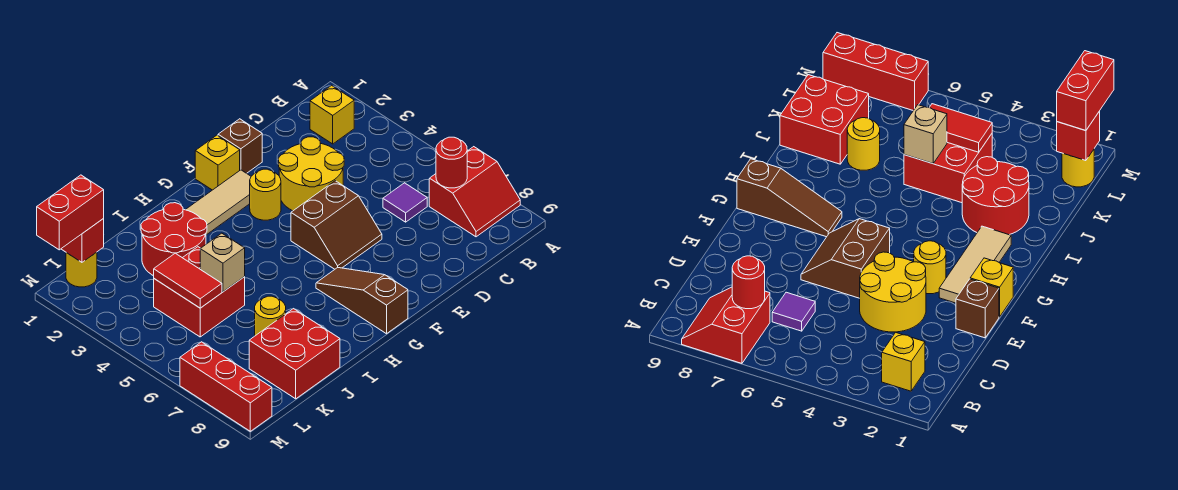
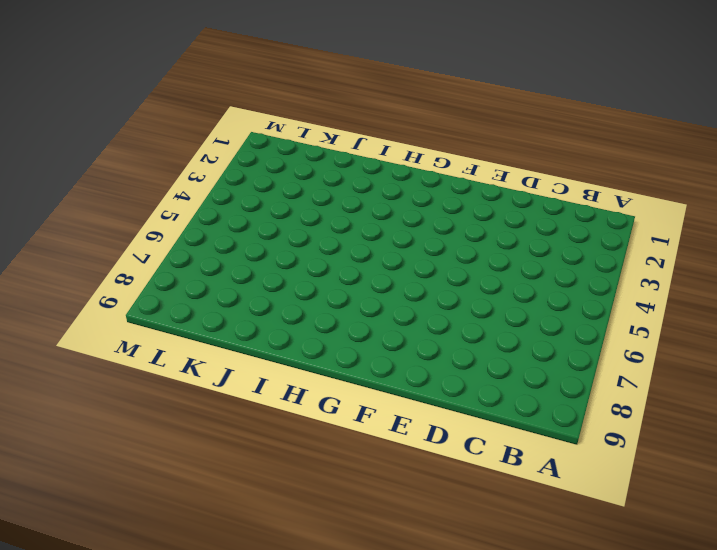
none -> red 2x2 slope [429,147,520,237]
none -> yellow 1x1 brick [310,85,354,144]
none -> purple 1x1 tile [383,183,427,222]

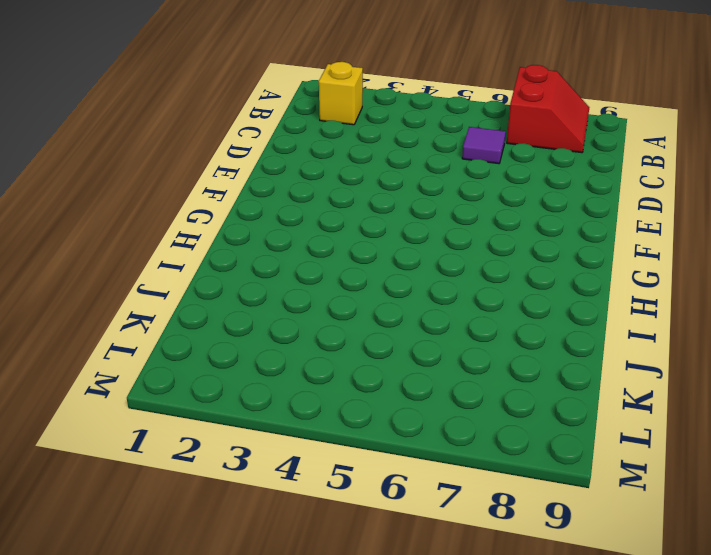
none -> yellow 2x2 round brick [278,137,344,211]
none -> brown 1x1 brick [218,119,262,173]
none -> brown 2x2 slope [291,181,382,269]

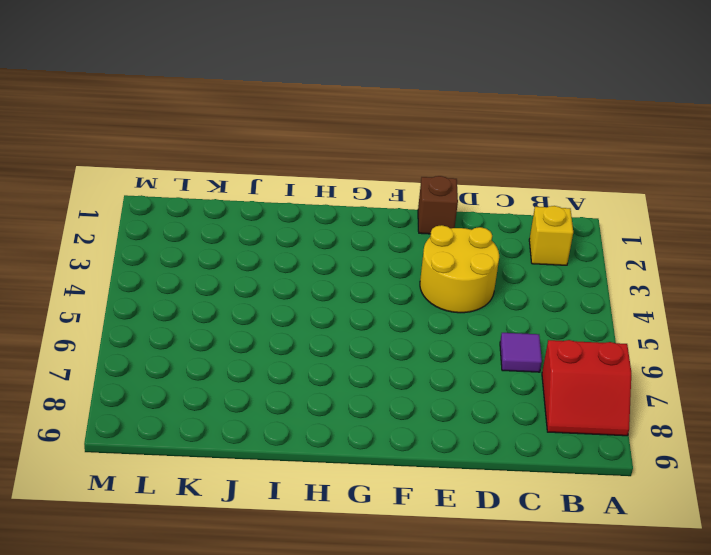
none -> brown 2x2 slope [291,181,382,269]
none -> yellow 1x1 brick [195,135,240,190]
none -> tan 1x3 tile [186,170,251,235]

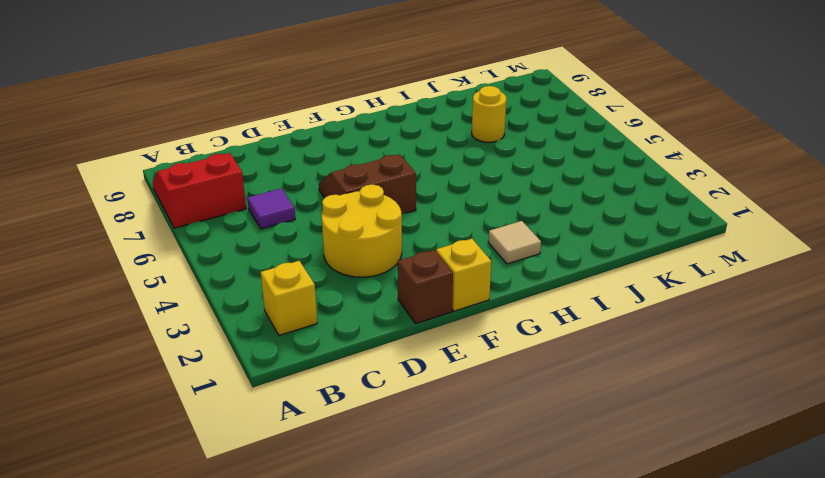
tan 1x1 tile [488,221,541,264] -> tan 1x3 tile [186,170,251,235]
none -> yellow 1x1 round brick [250,169,281,220]
none -> brown 1x3 slope [316,268,408,334]
none -> red 2x2 round brick [141,203,207,276]

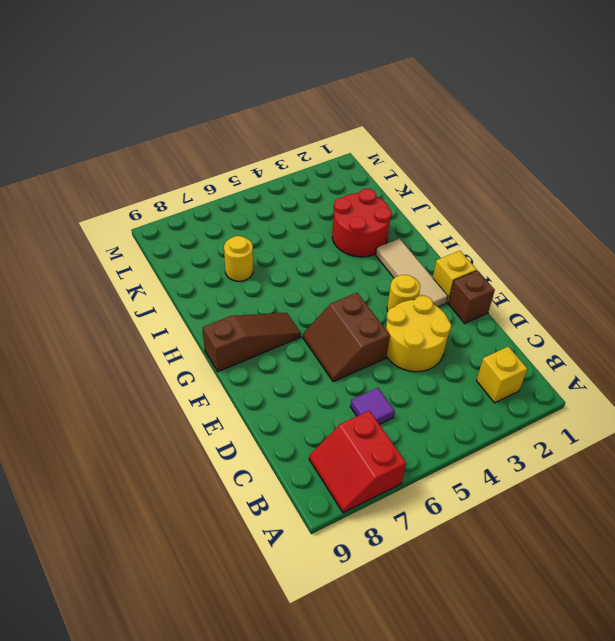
none -> red 2x2 brick [154,247,245,337]
none -> red 2x2 brick [249,309,340,399]
none -> yellow 1x1 round brick [66,252,97,287]

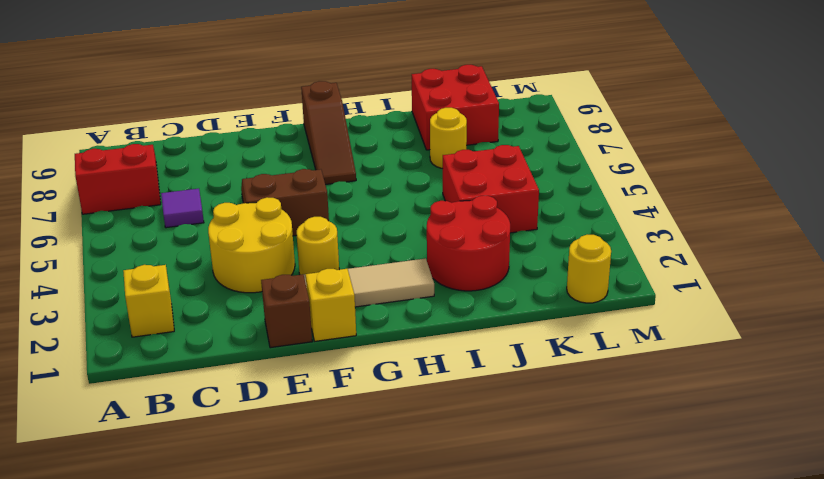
none -> red 1x3 brick [180,342,272,431]
none -> red 1x1 round brick [436,137,467,188]
none -> tan 1x1 brick [200,233,245,292]

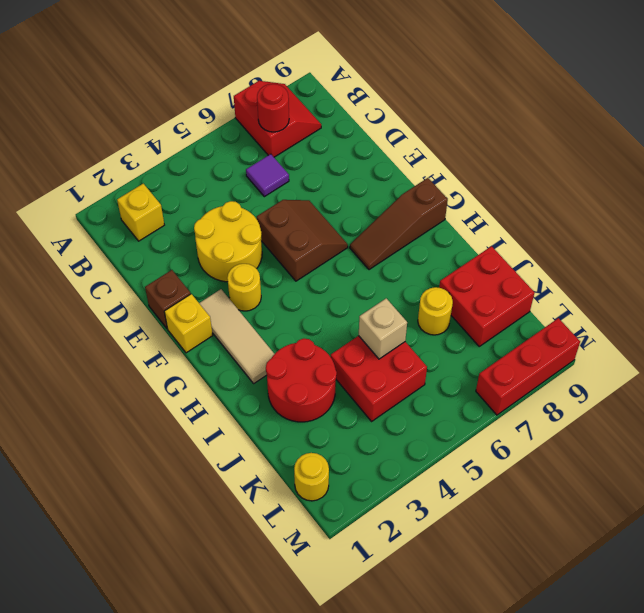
none -> red 1x2 tile [154,253,222,308]
none -> red 1x1 brick [61,219,104,262]
none -> red 1x2 brick [37,175,104,250]

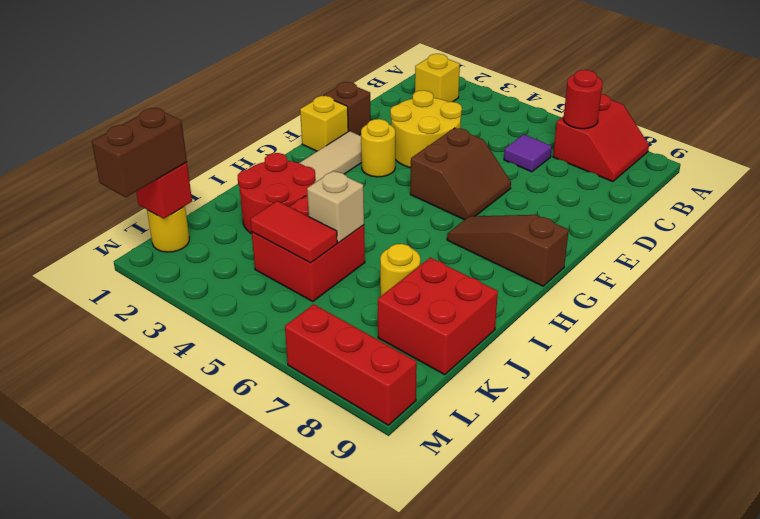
brown 1x2 brick [92,108,187,197] -> red 1x2 brick [37,175,104,250]

